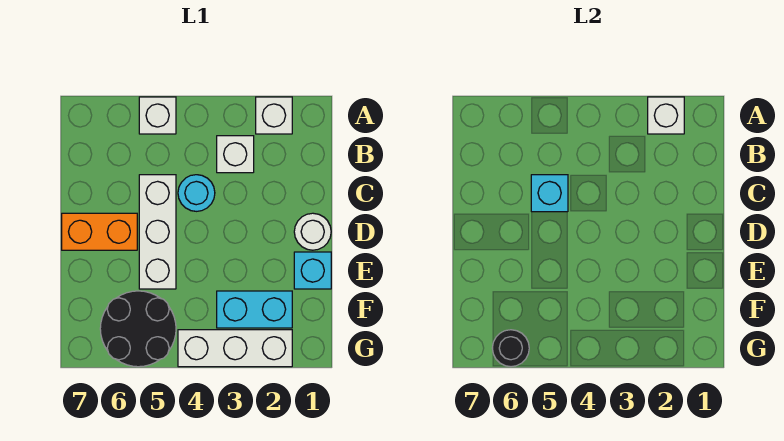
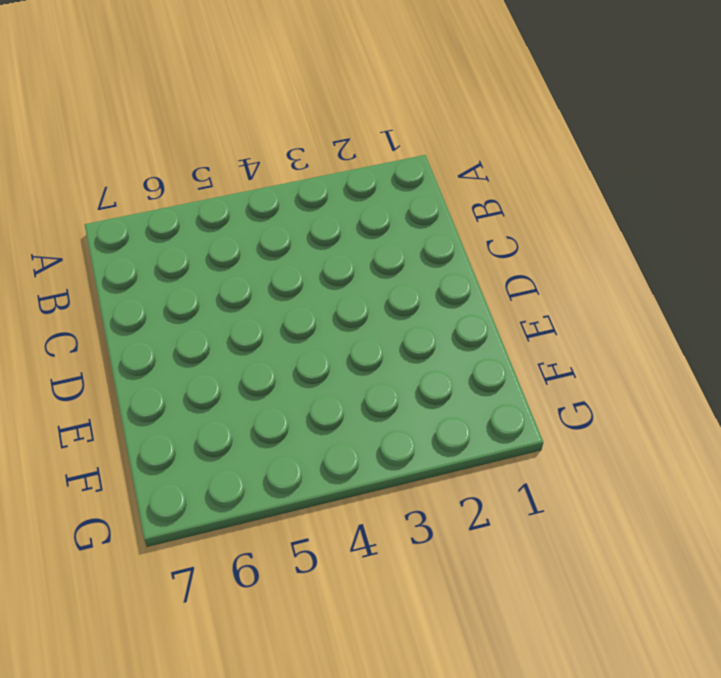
none -> white 1x1 brick [256,97,292,134]
none -> white 1x1 brick [139,97,176,134]
none -> white 1x1 brick [217,136,254,173]

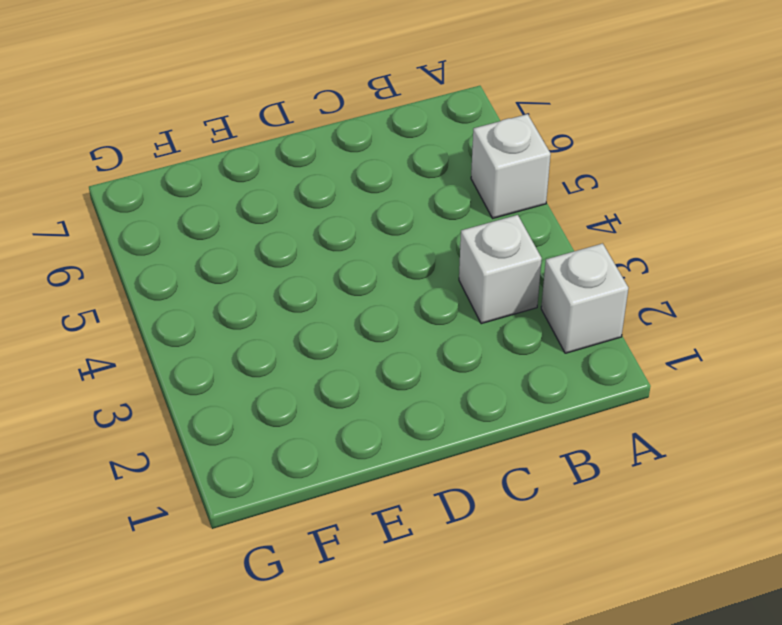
none -> cyan 1x1 round brick [178,175,215,211]
none -> white 1x3 brick [139,175,176,289]
none -> white 1x1 round brick [294,213,331,250]

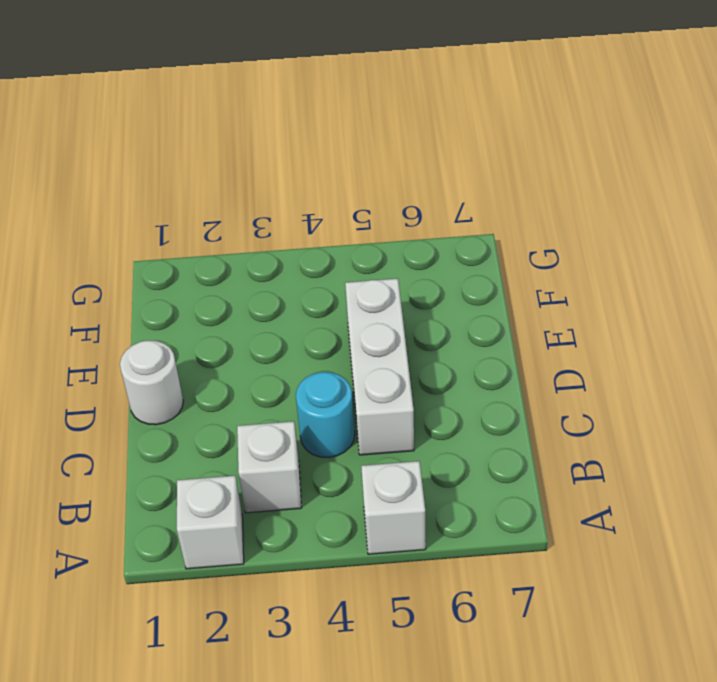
none -> orange 1x2 brick [62,213,137,250]
none -> cyan 1x1 brick [294,252,331,289]
none -> cyan 1x2 brick [217,291,292,328]

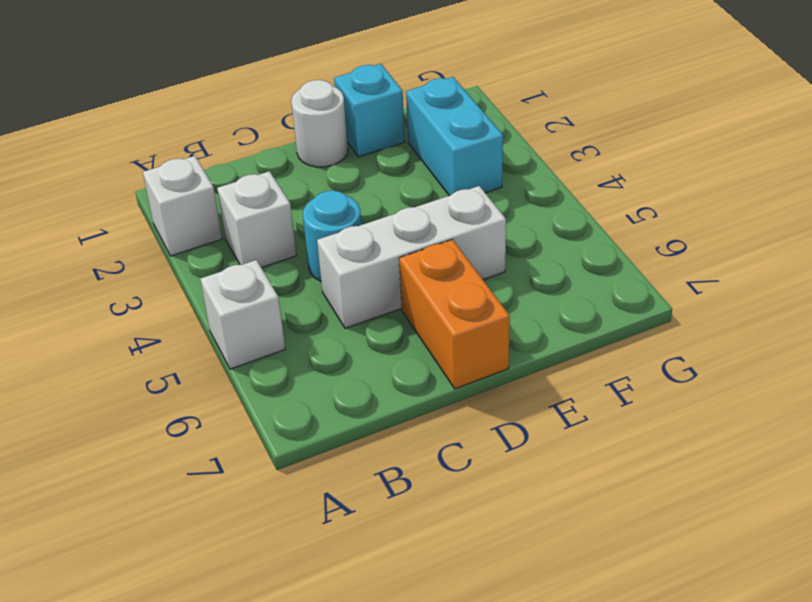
none -> black 2x2 round brick [100,291,176,367]
none -> white 1x3 brick [178,330,292,367]
none -> white 1x1 brick [648,97,684,134]

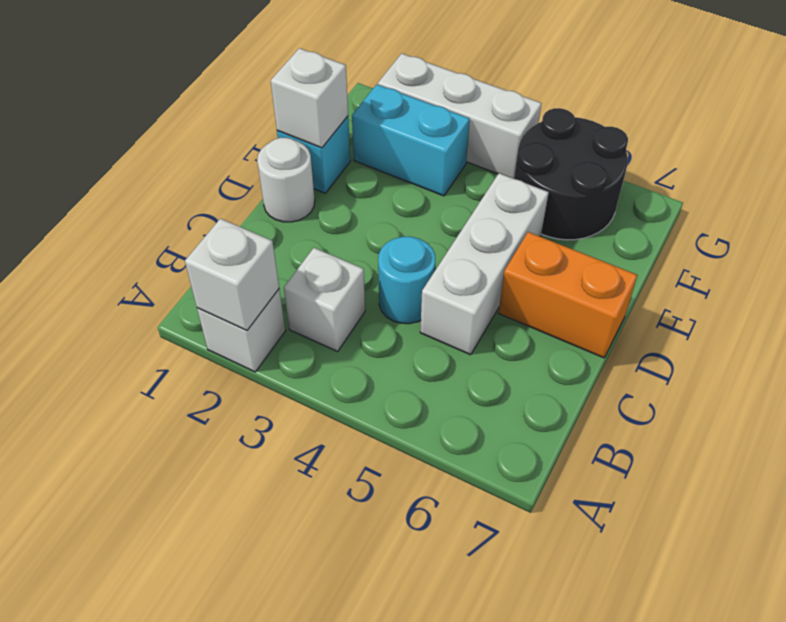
white 1x1 brick [271,48,348,148] -> white 1x1 brick moved to [139,97,176,134]
none -> cyan 1x1 brick [531,175,568,212]
none -> black 1x1 round brick [492,330,529,367]

